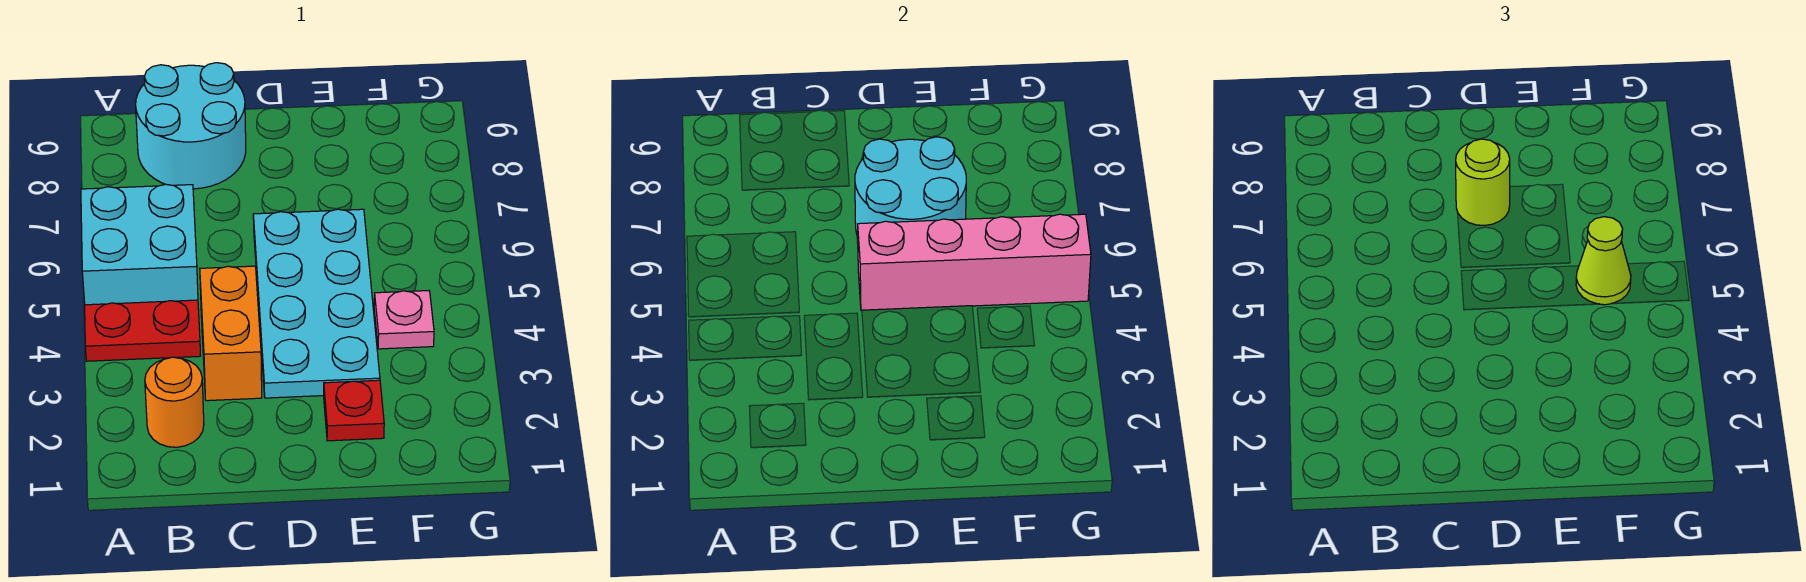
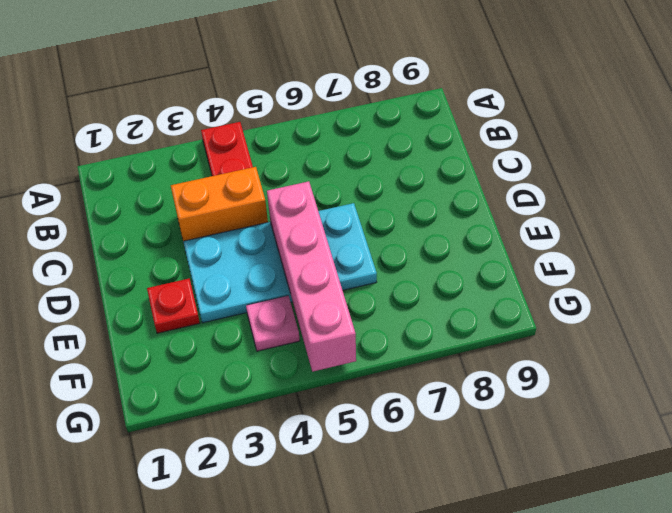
none -> cyan 2x2 brick [81,184,198,305]
none -> orange 1x1 round brick [145,357,204,447]
none -> cyan 2x2 round brick [136,63,246,189]

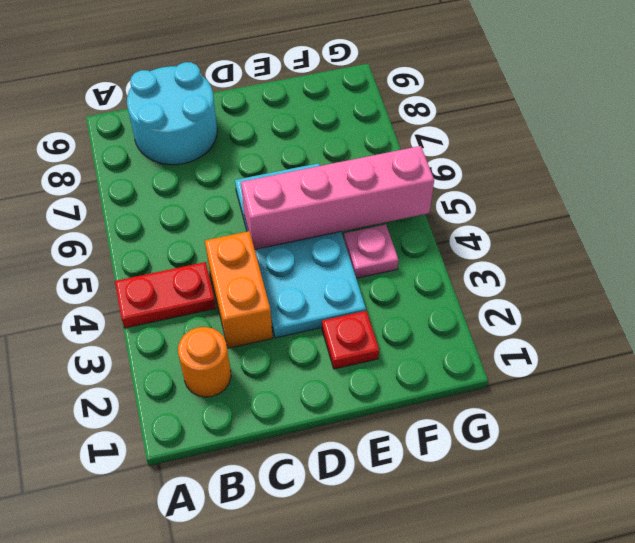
none -> cyan 2x2 brick [81,184,198,305]
none -> cyan 2x2 round brick [855,137,966,236]
none -> lime 1x1 round brick [1456,139,1510,226]

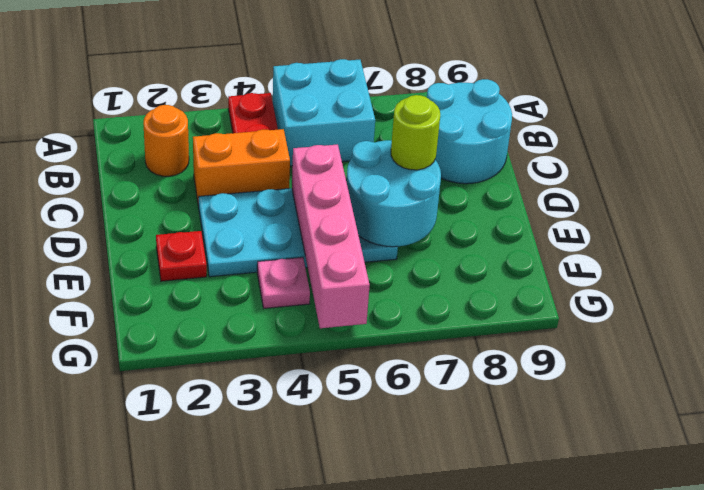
none -> lime 1x1 cone [1576,217,1631,305]

